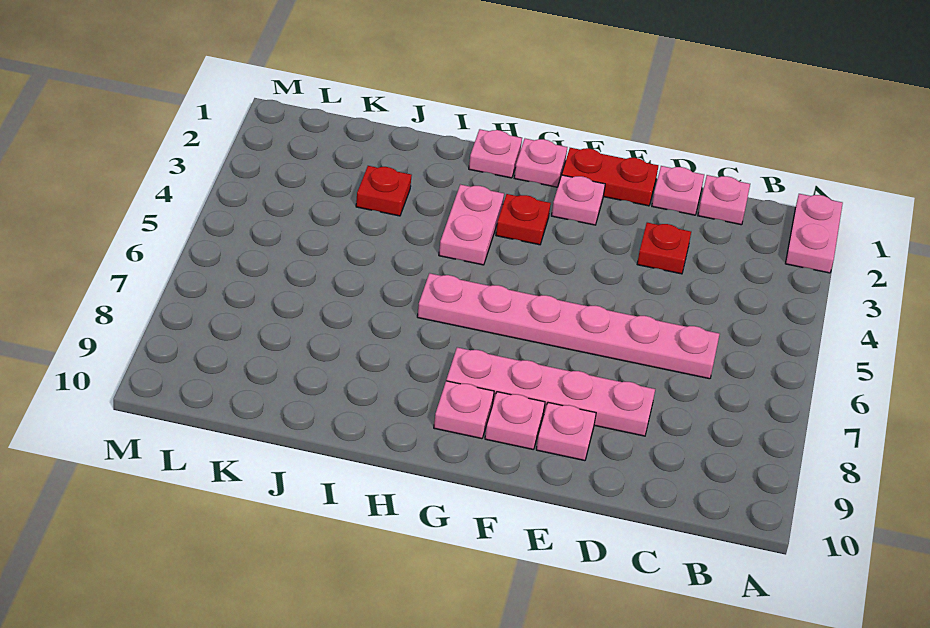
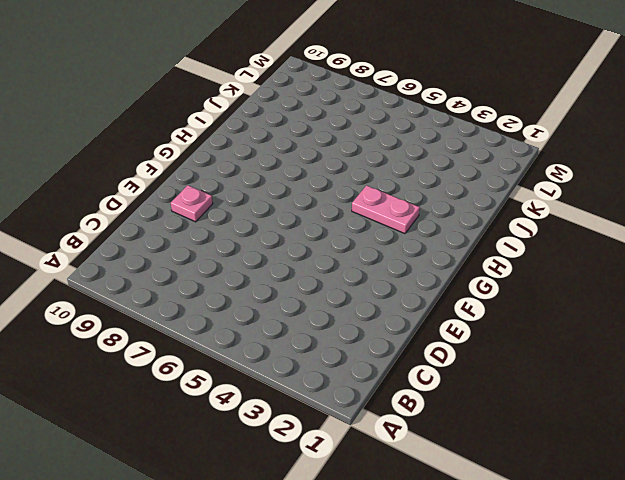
none -> pink 1x2 plate [785,194,843,273]
none -> pink 1x1 plate [698,175,750,225]
none -> pink 1x6 plate [417,273,720,379]

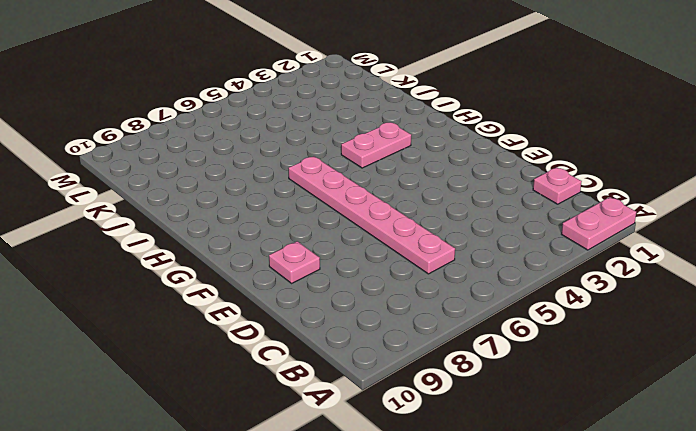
none -> pink 1x1 plate [652,166,704,215]
none -> red 1x1 plate [637,223,691,274]
none -> pink 1x4 plate [446,347,655,436]

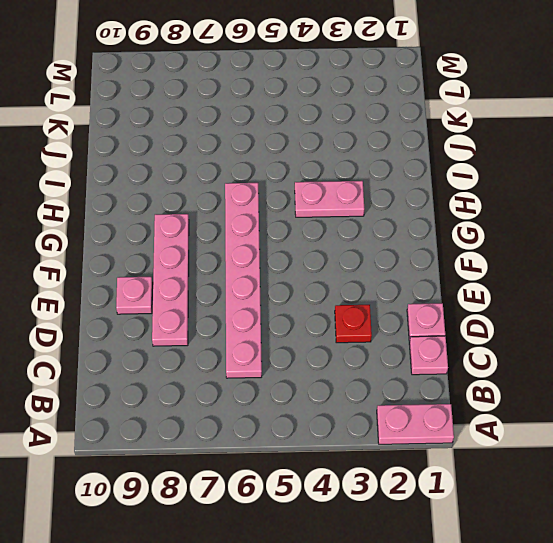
none -> red 1x2 plate [562,148,658,206]
none -> pink 1x1 plate [551,175,605,225]
none -> pink 1x1 plate [485,392,545,450]

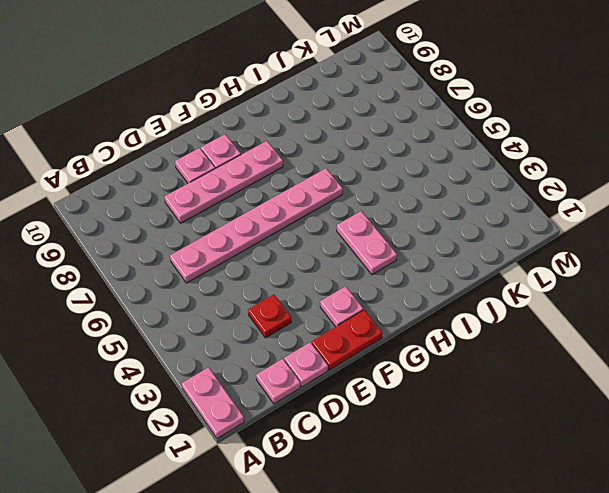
none -> pink 1x1 plate [514,139,567,187]
none -> red 1x1 plate [496,194,551,245]
none -> pink 1x1 plate [434,381,494,439]

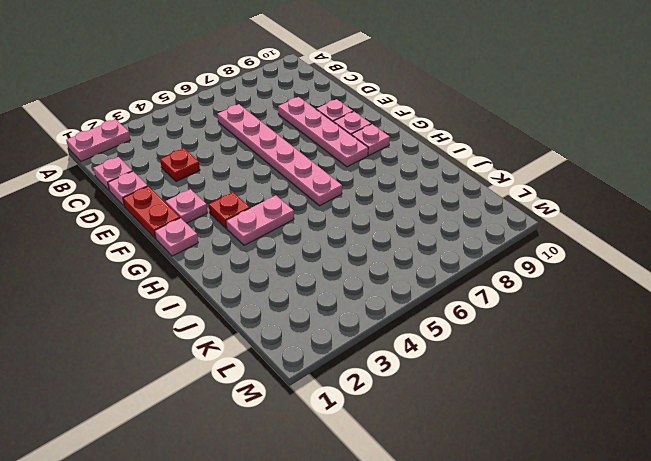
none -> pink 1x1 plate [469,129,522,178]
none -> red 1x1 plate [356,166,412,216]

